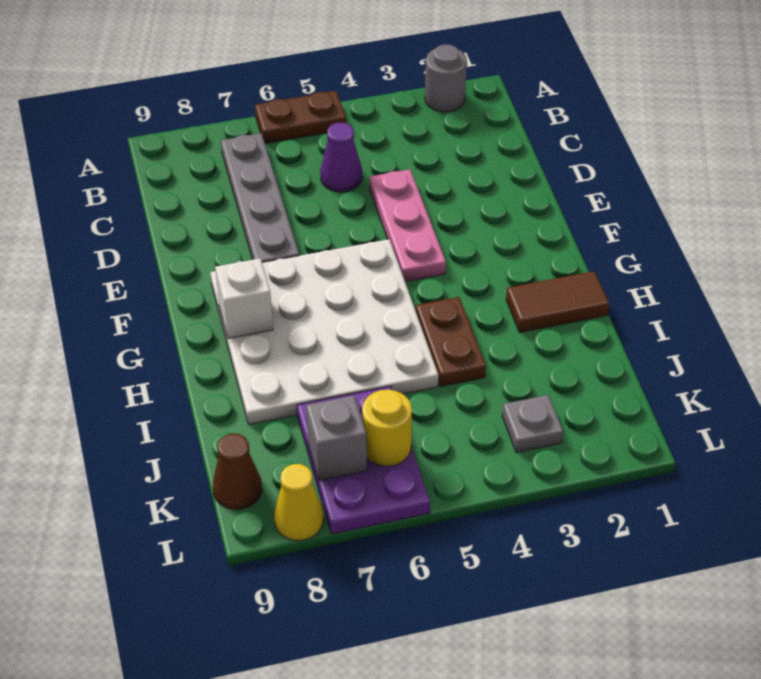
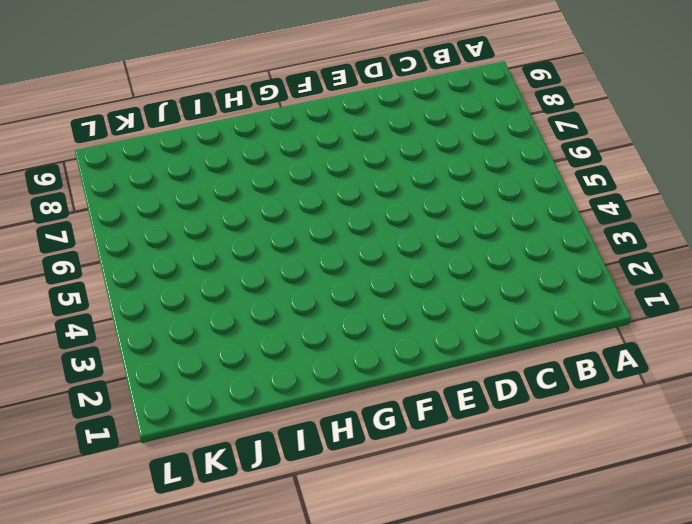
none -> grey 1x1 round brick [425,45,467,112]
none -> brown 1x2 plate [255,91,346,144]
none -> grey 1x4 plate [221,133,299,262]

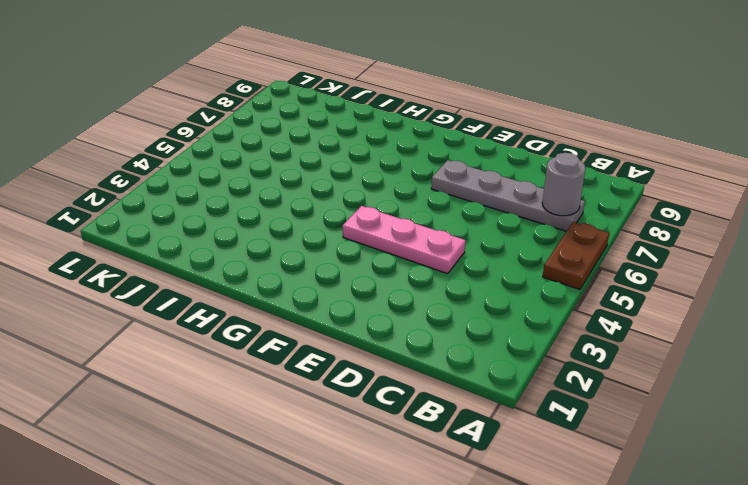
grey 1x1 round brick [542,153,586,216] -> grey 1x1 round brick moved to [425,45,467,112]
none -> purple 1x1 cone [320,123,362,192]
none -> white 4x4 plate [210,239,439,424]
none -> brown 1x2 tile [506,271,609,332]

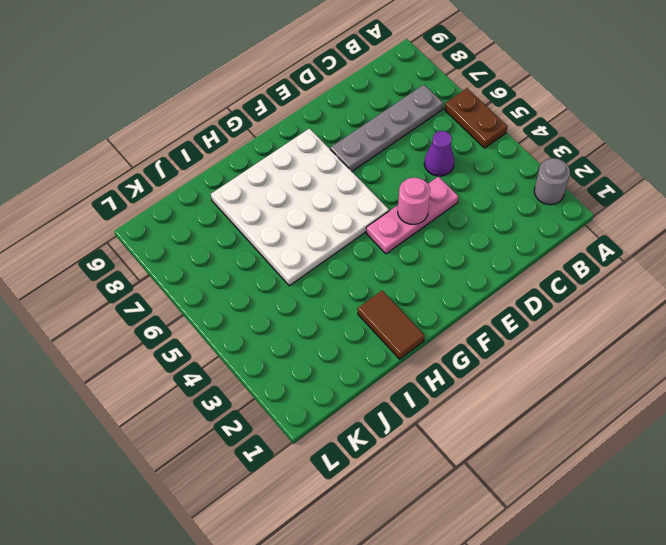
pink 1x1 round brick [398,178,430,224] -> none
none -> brown 1x2 plate [416,297,486,386]
none -> purple 2x3 plate [297,386,430,534]
none -> grey 1x1 plate [502,395,563,452]

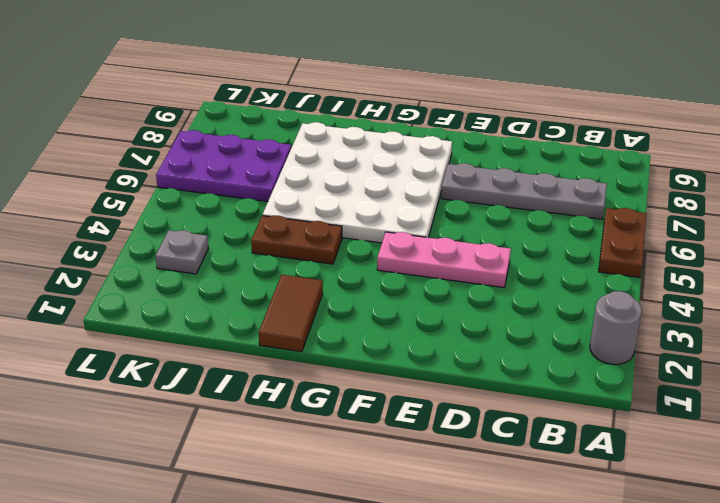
none -> purple 1x1 cone [320,123,362,192]
none -> brown 1x1 cone [213,434,262,509]
none -> yellow 1x1 cone [274,464,324,541]

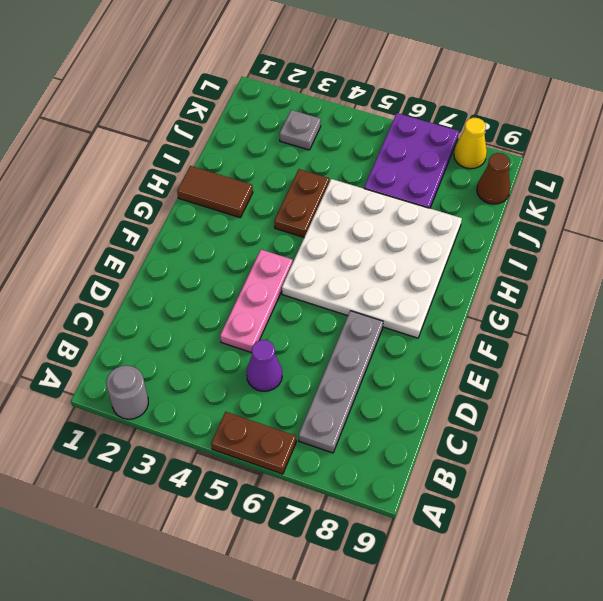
none -> white 1x1 brick [215,258,273,339]
none -> yellow 1x1 round brick [362,390,412,466]
none -> grey 1x1 brick [306,396,367,481]

